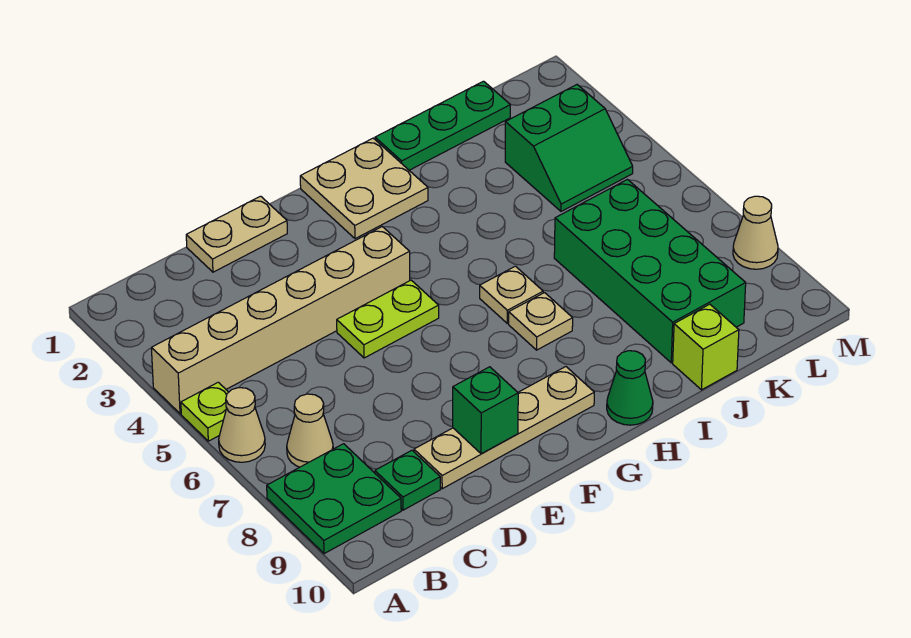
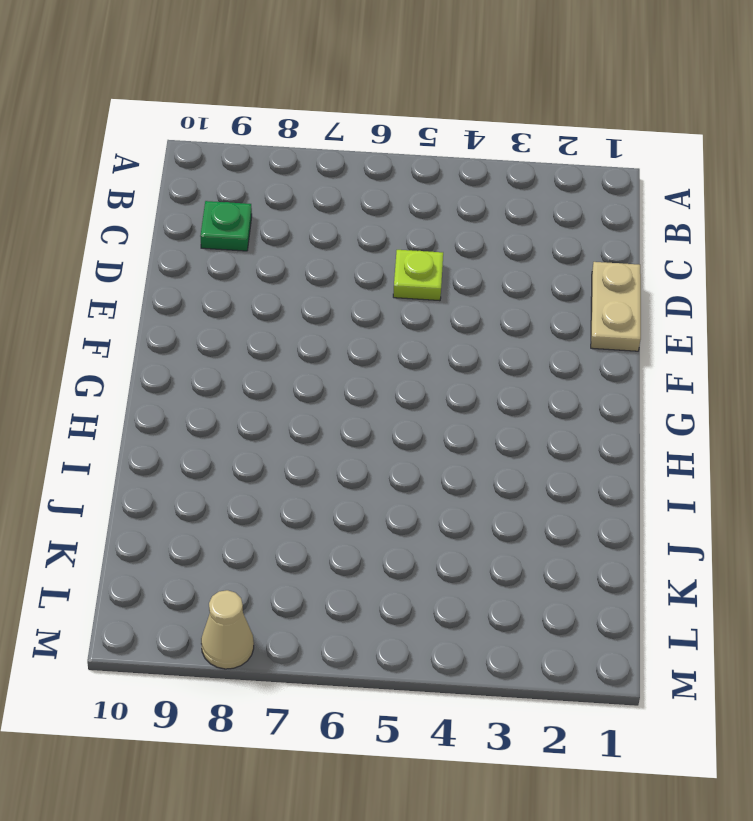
lime 1x1 plate [393,250,443,301] -> lime 1x1 plate moved to [181,382,228,441]
none -> tan 1x6 brick [151,227,410,414]
none -> tan 1x1 cone [219,388,265,462]
none -> green 2x2 plate [267,444,401,554]

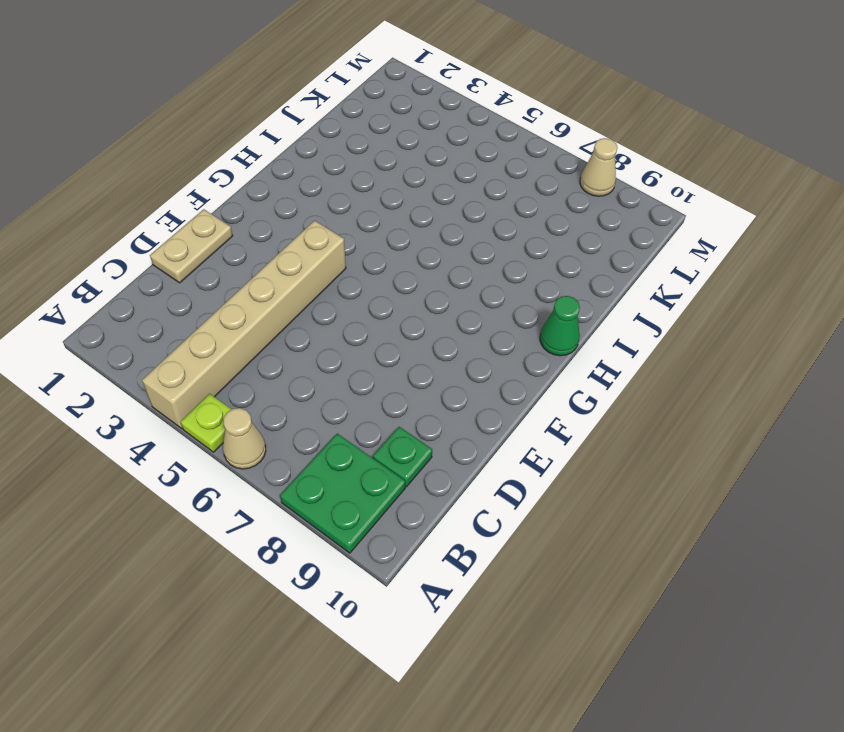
none -> tan 1x1 cone [287,394,333,467]
none -> tan 1x4 plate [414,367,594,489]
none -> lime 1x2 plate [337,280,439,358]

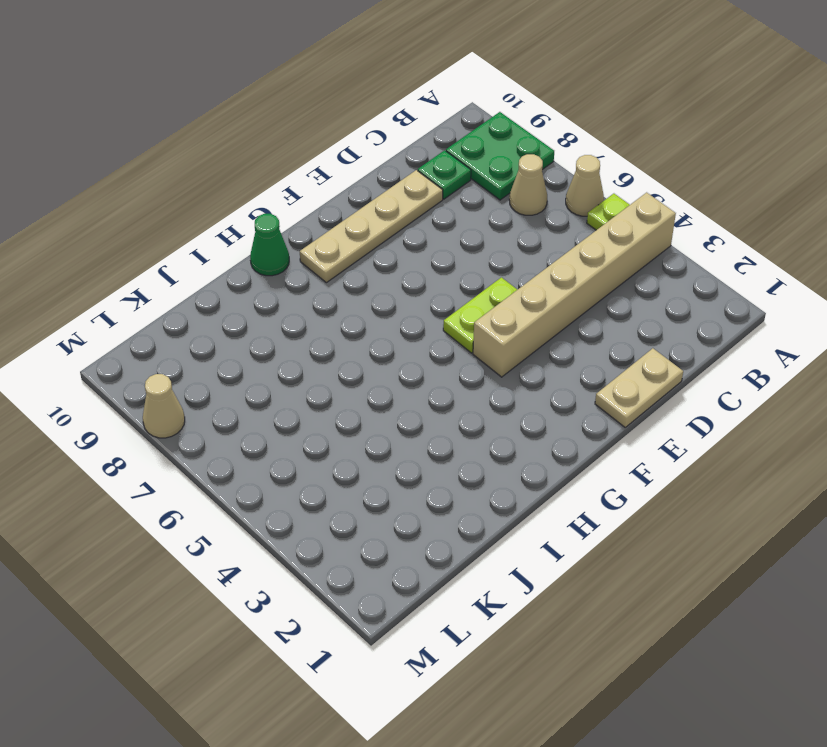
none -> tan 2x2 plate [300,138,428,239]
none -> tan 1x1 plate [480,266,543,323]
none -> tan 1x1 plate [509,293,573,350]

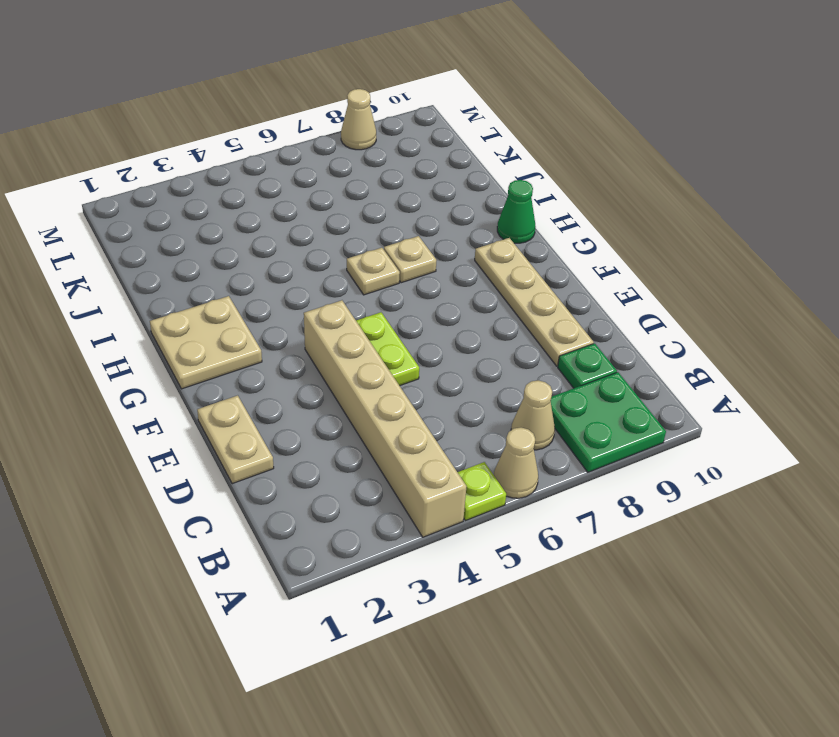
none -> green 1x3 plate [375,81,510,170]
none -> green 2x4 brick [554,180,746,363]
none -> lime 1x1 brick [673,304,739,390]

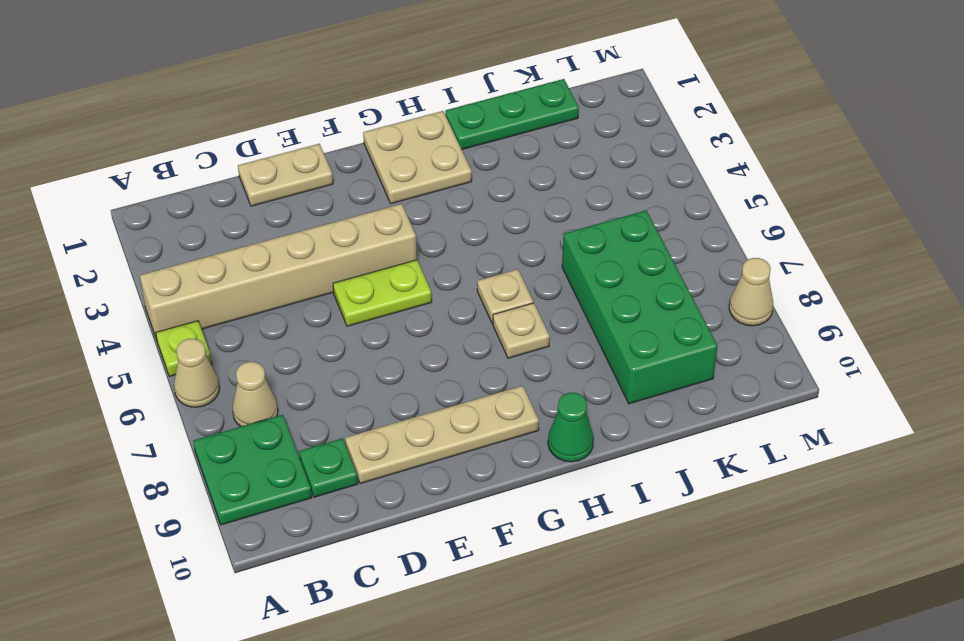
none -> lime 1x1 brick [673,304,739,390]
none -> green 2x2 slope [505,85,633,211]
none -> green 1x1 brick [453,367,518,454]

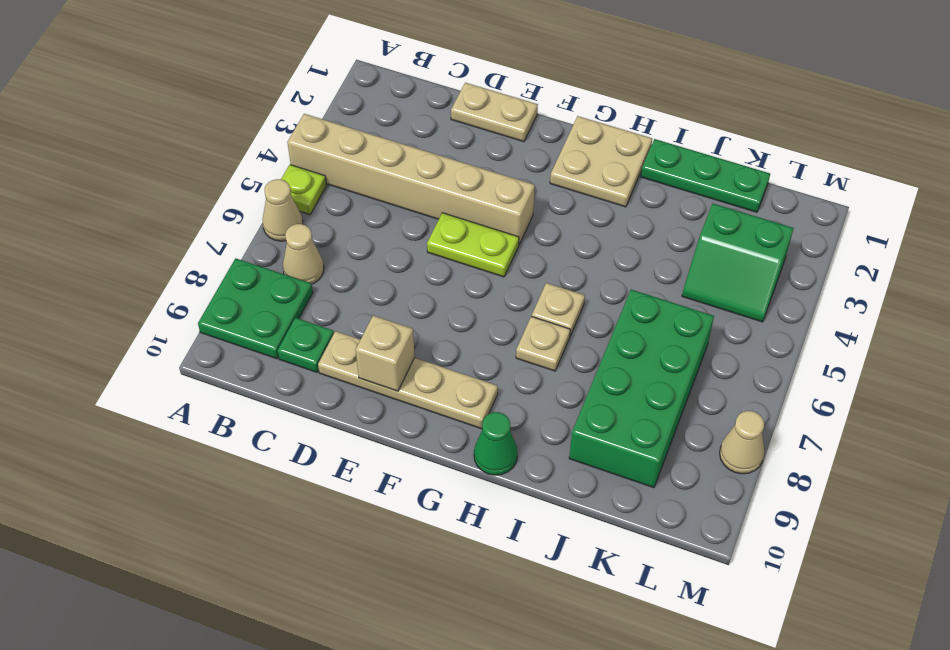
tan 1x1 brick [356,316,415,391] -> green 1x1 brick [453,367,518,454]
none -> lime 1x1 brick [673,304,739,390]

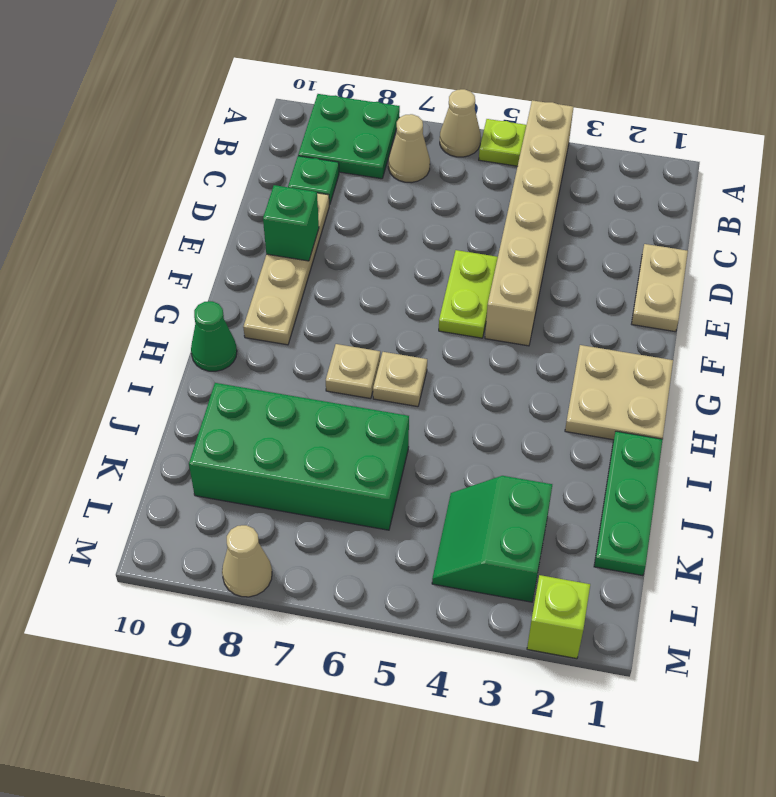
lime 1x1 brick [527,575,590,659] -> lime 1x1 brick moved to [673,304,739,390]

